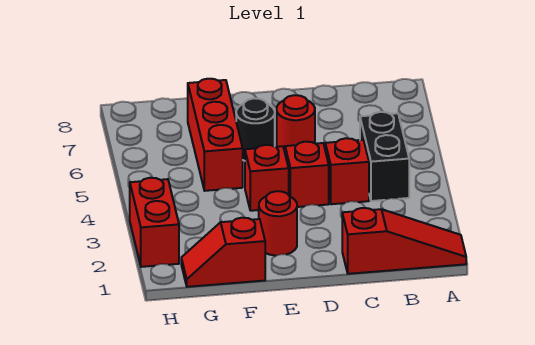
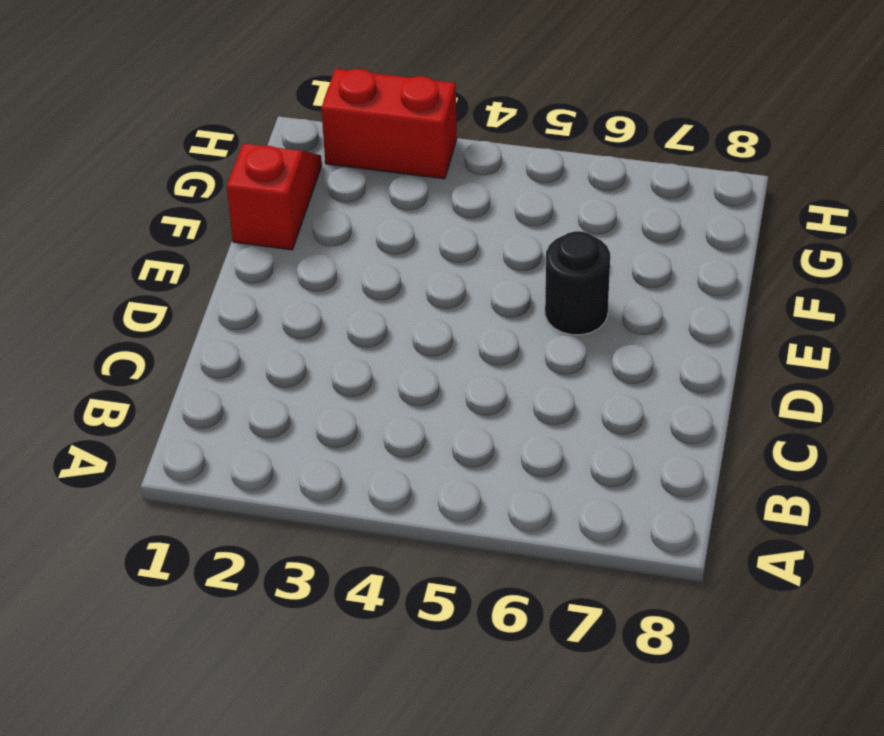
none -> red 1x3 slope [342,208,466,274]
none -> black 1x2 brick [360,112,409,201]

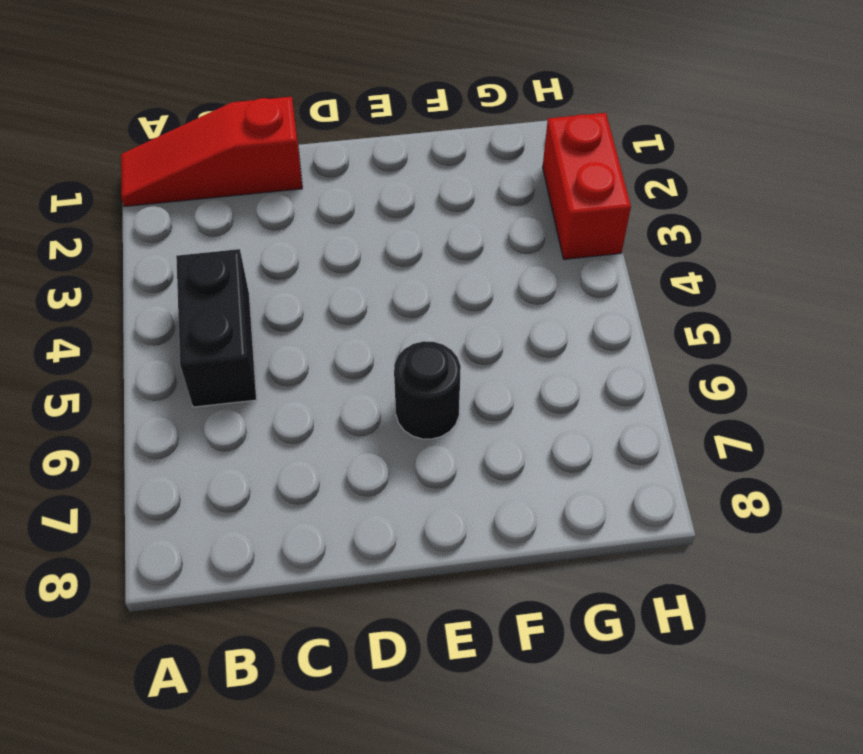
none -> red 1x1 brick [325,138,369,204]
none -> red 1x1 brick [285,142,329,207]

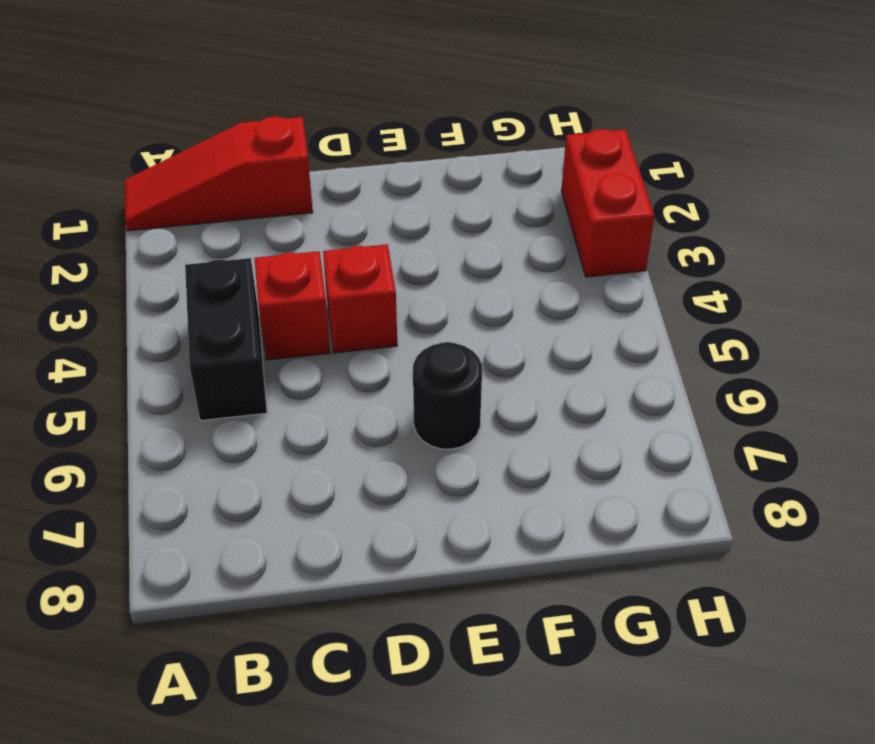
none -> red 1x1 round brick [277,95,315,152]
none -> red 1x1 round brick [259,191,297,256]

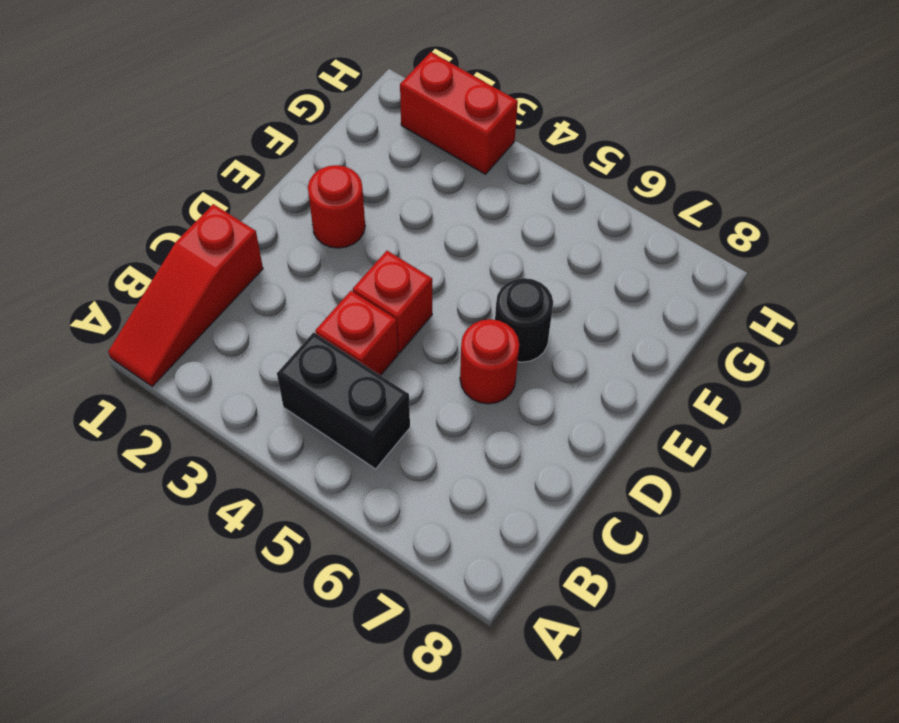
none -> red 1x1 brick [245,145,289,211]
none -> red 1x2 slope [181,218,265,287]

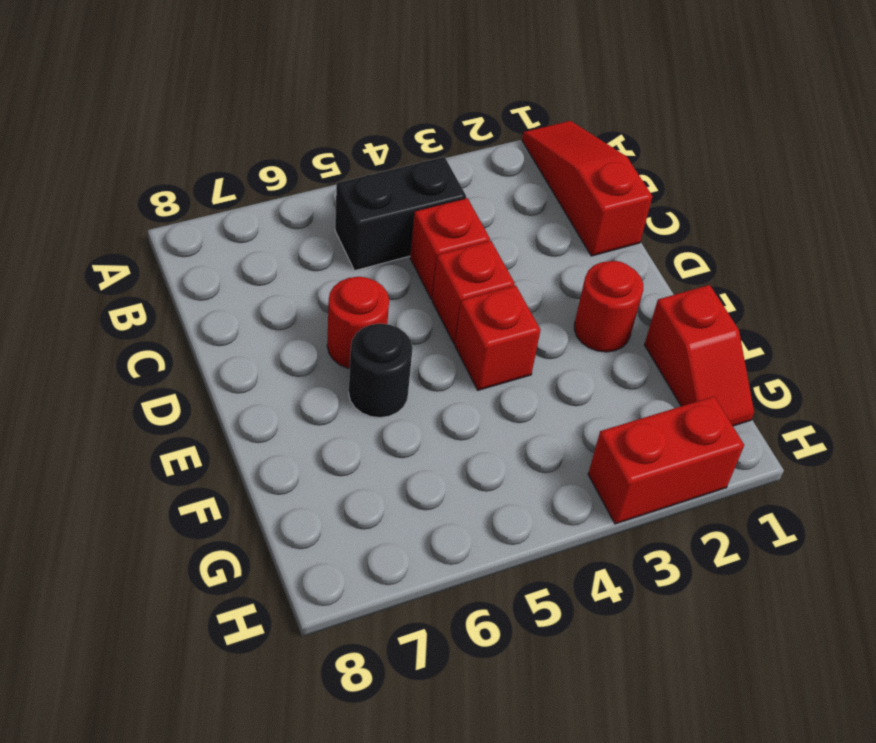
none -> red 1x3 brick [188,79,243,191]

